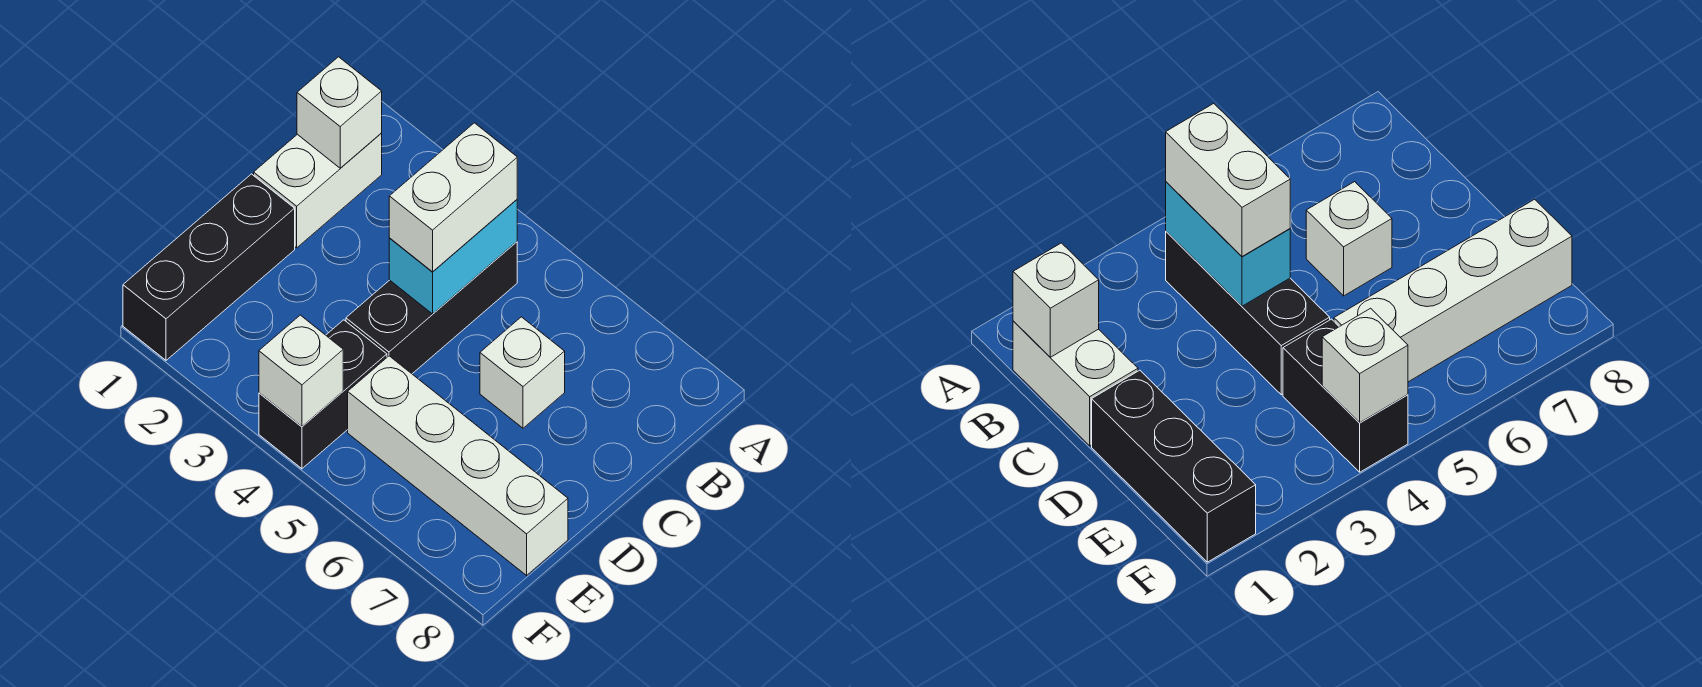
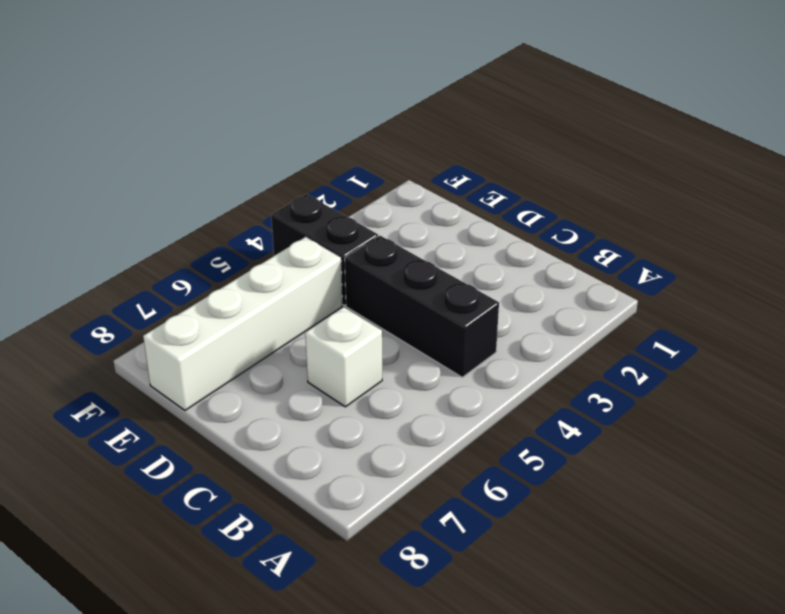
none -> white 1x2 brick [254,133,382,248]
none -> black 1x3 brick [123,174,295,360]

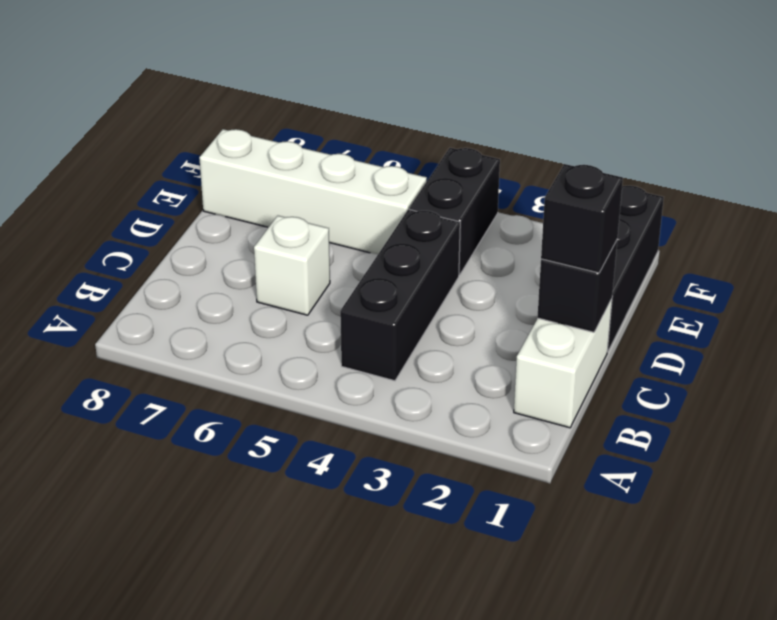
black 1x1 brick [537,241,617,332] -> none
black 1x1 brick [541,164,623,273] -> none
none -> white 1x1 brick [297,57,382,168]
none -> cyan 1x2 brick [389,200,517,314]

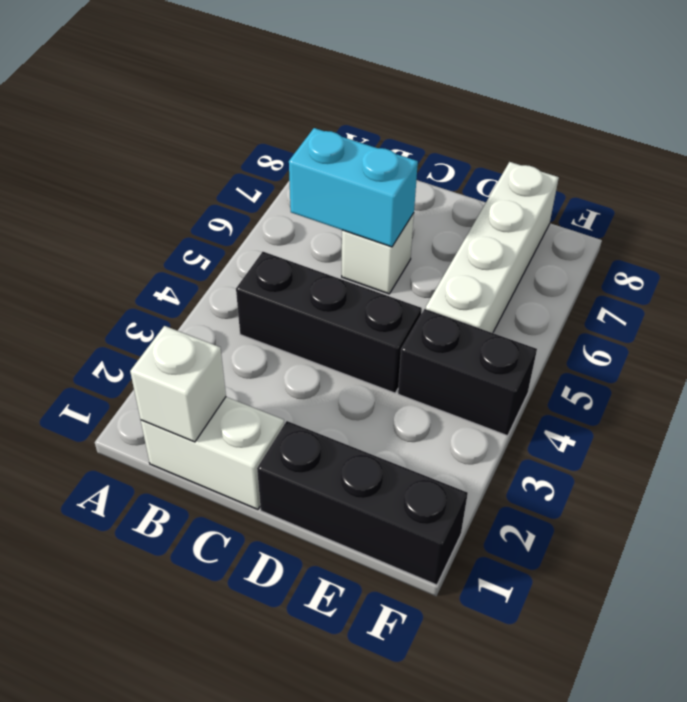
cyan 1x2 brick [289,128,418,247] -> cyan 1x2 brick moved to [389,200,517,314]
none -> white 1x1 brick [259,315,343,426]
none -> white 1x2 brick [389,123,517,272]

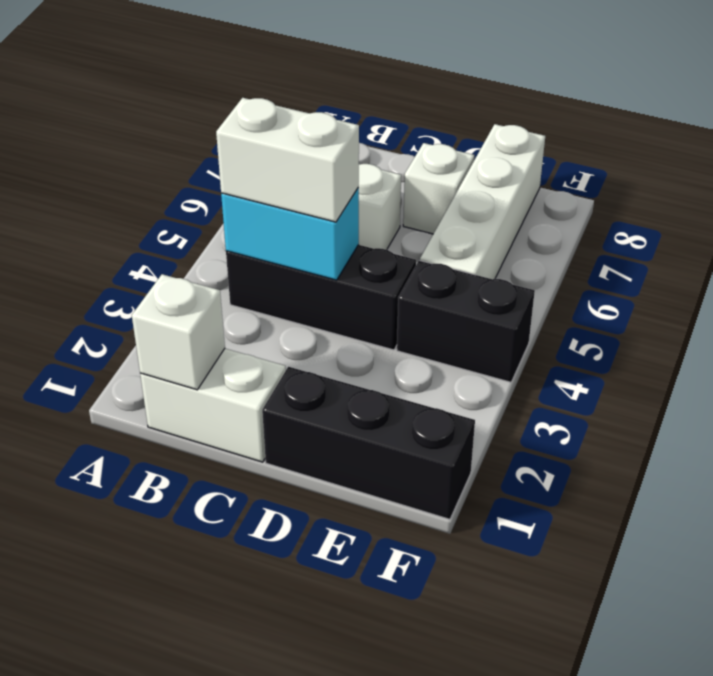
white 1x1 brick [403,143,474,234] -> white 1x1 brick moved to [259,315,343,426]

